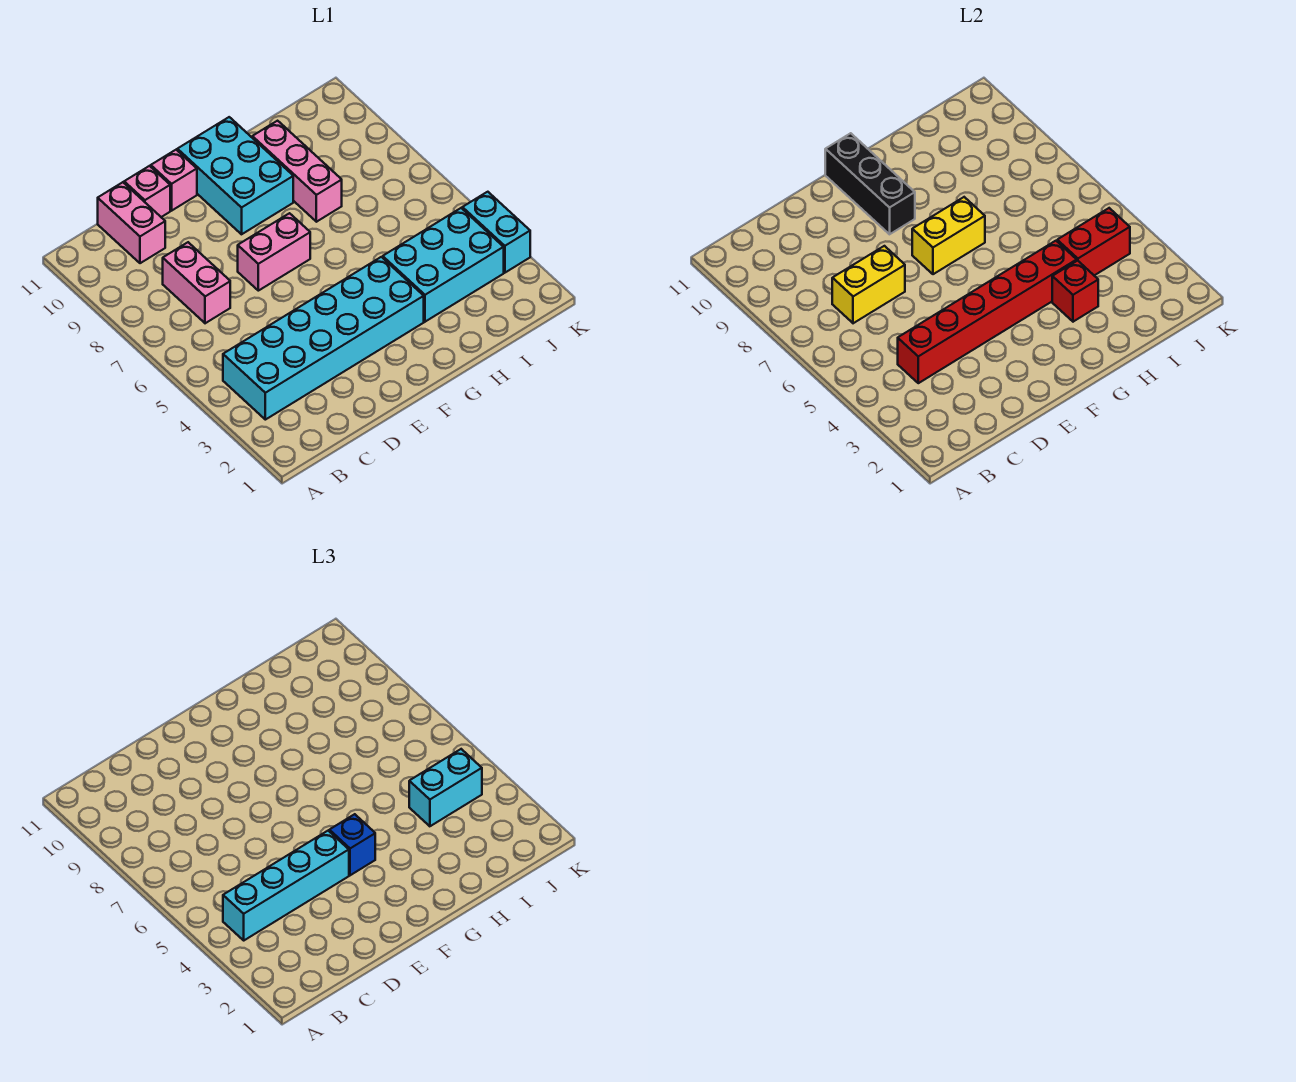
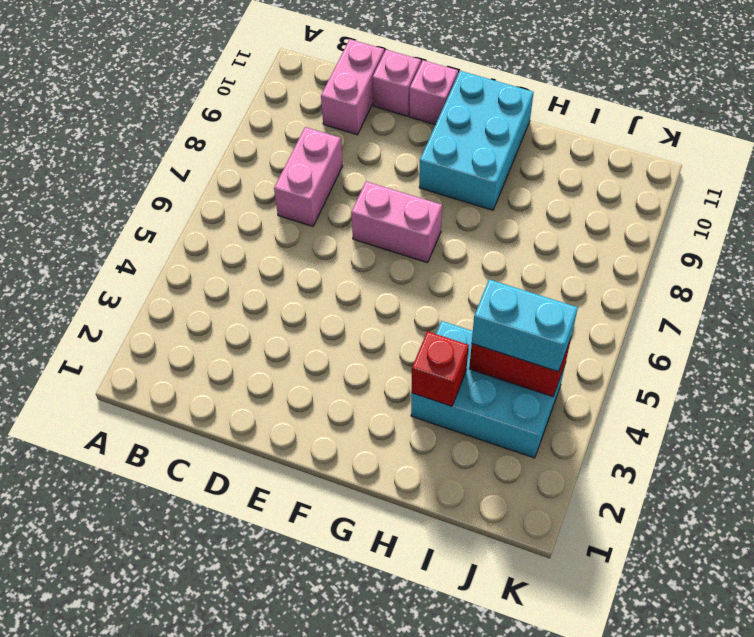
none -> cyan 2x6 brick [223,257,424,420]
none -> pink 1x3 brick [252,121,342,222]
none -> cyan 1x2 brick [462,192,530,273]

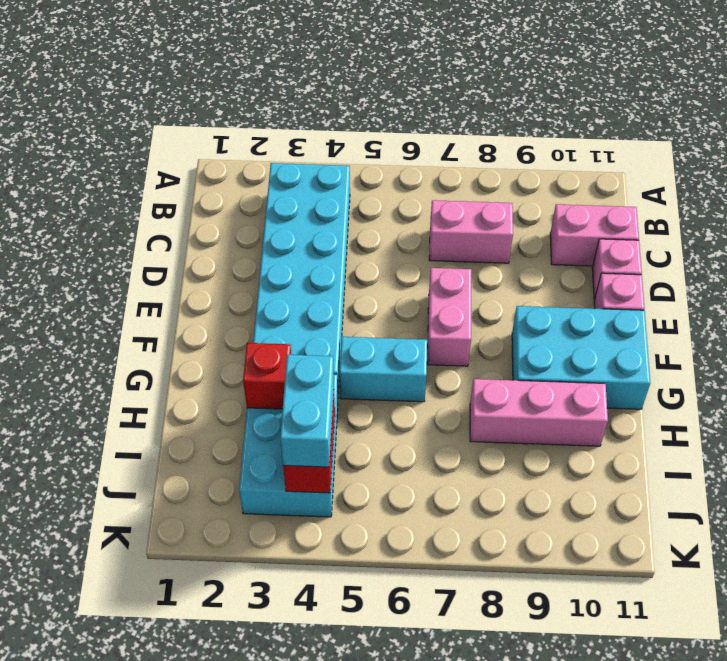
cyan 1x2 brick [340,337,427,402] -> cyan 1x2 brick moved to [462,192,530,273]
none -> red 1x6 brick [898,241,1077,383]
none -> yellow 1x2 brick [832,246,905,323]
none -> yellow 1x2 brick [912,197,985,274]

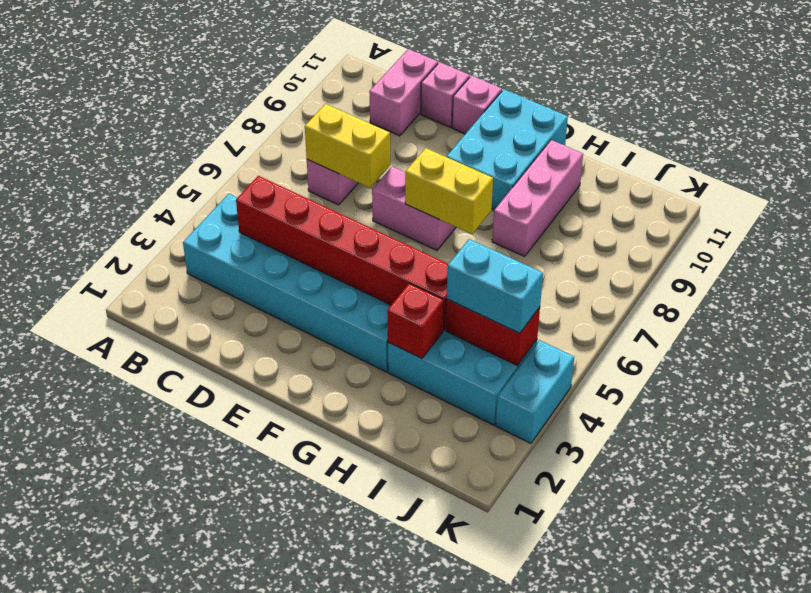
none -> black 1x3 brick [825,133,915,234]
none -> cyan 1x4 brick [223,831,349,940]
none -> blue 1x1 brick [329,814,375,875]

